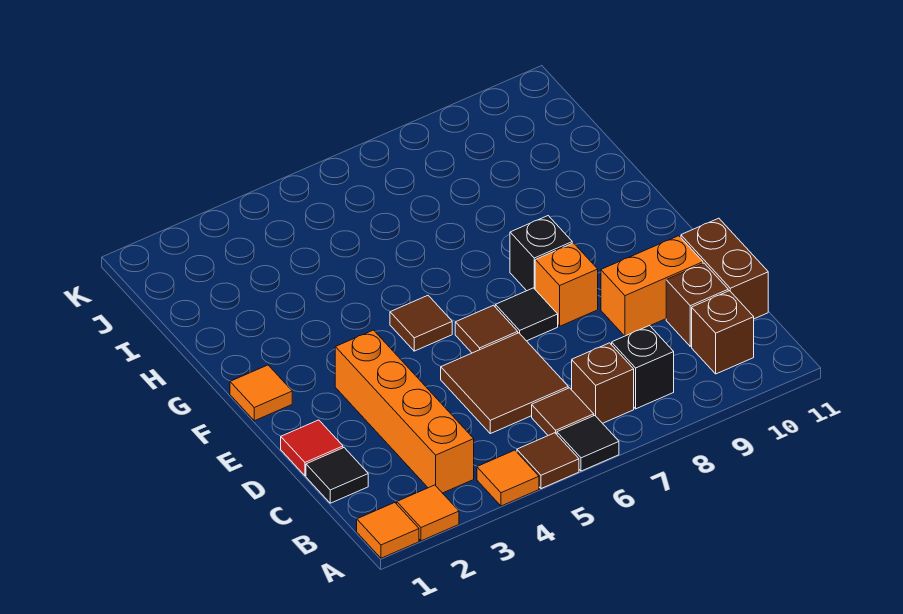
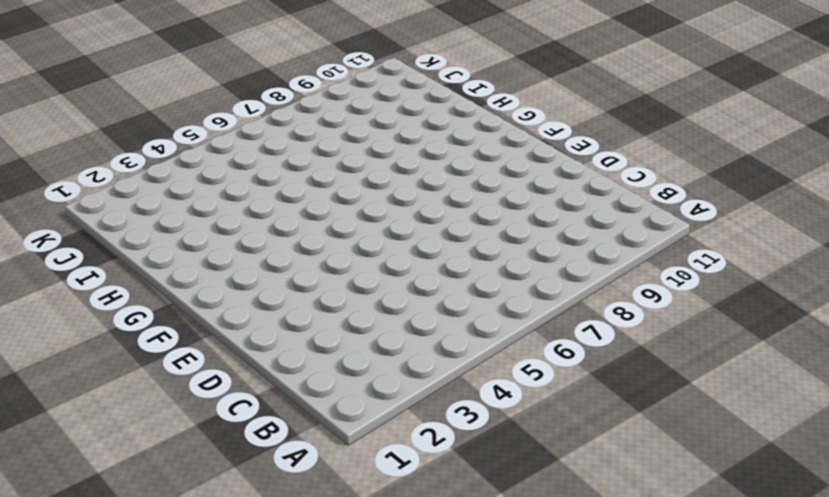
none -> orange 1x1 tile [357,503,419,558]
none -> orange 1x1 tile [397,485,459,541]
none -> orange 1x1 tile [477,450,539,506]

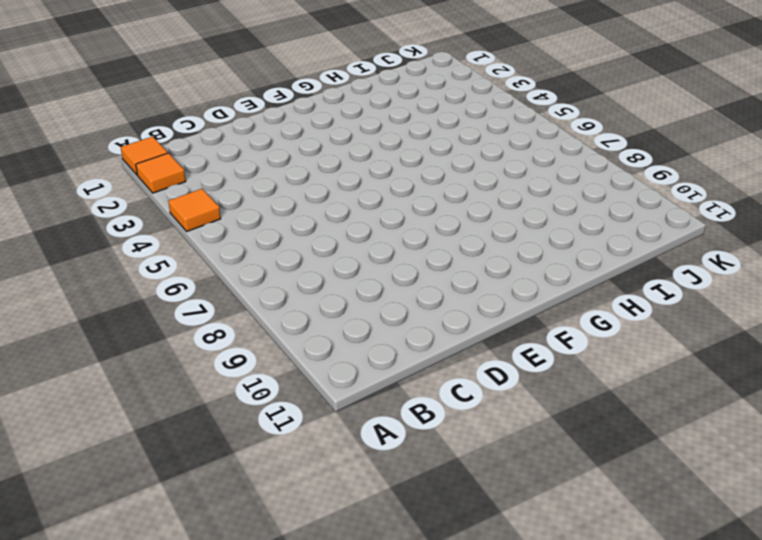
none -> brown 1x1 tile [517,433,579,489]
none -> black 1x1 tile [557,415,619,471]
none -> orange 1x4 brick [335,330,474,493]

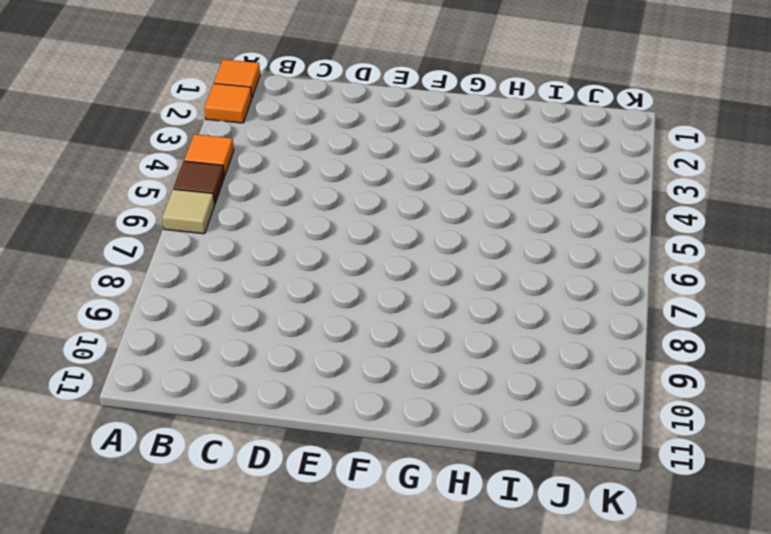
tan 1x1 tile [162,189,215,234] -> black 1x1 tile [557,415,619,471]
none -> orange 1x4 brick [335,330,474,493]
none -> brown 1x1 tile [532,388,594,435]
none -> brown 1x1 brick [572,343,634,423]

